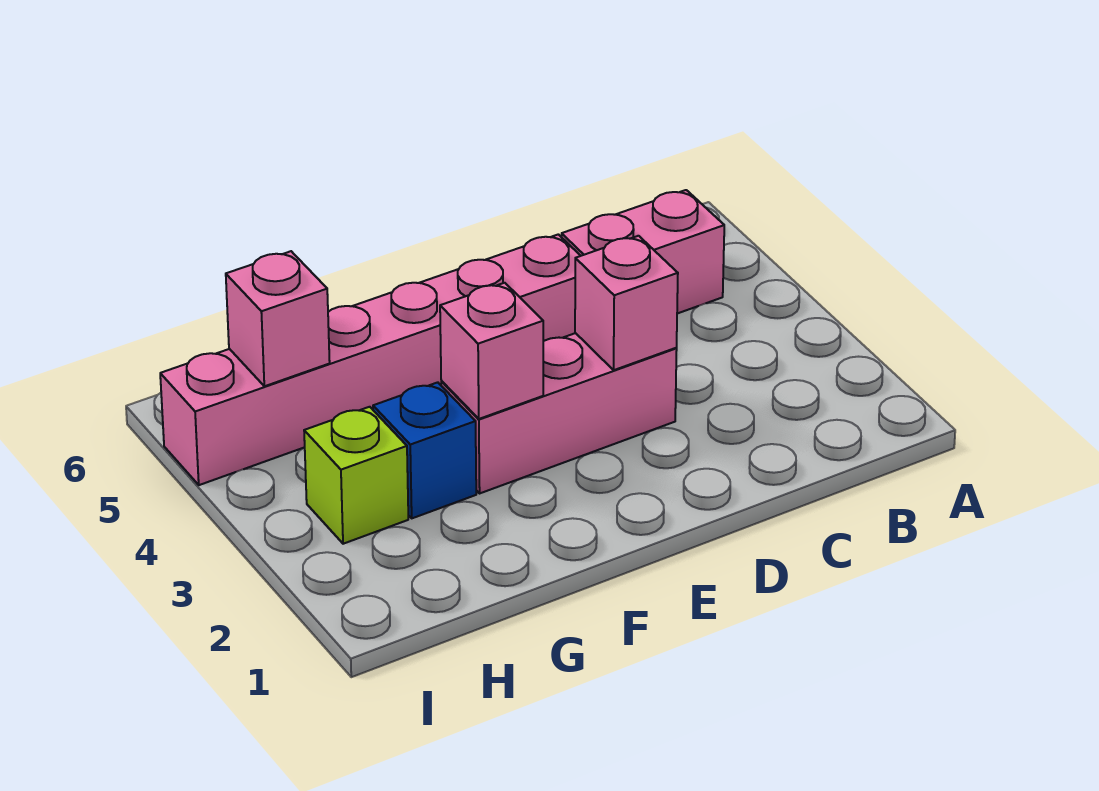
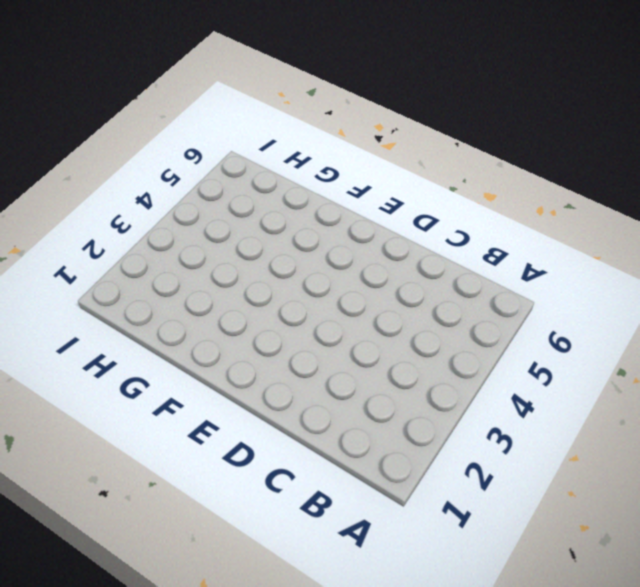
none -> pink 1x2 brick [562,190,724,314]
none -> pink 1x3 brick [441,333,677,493]

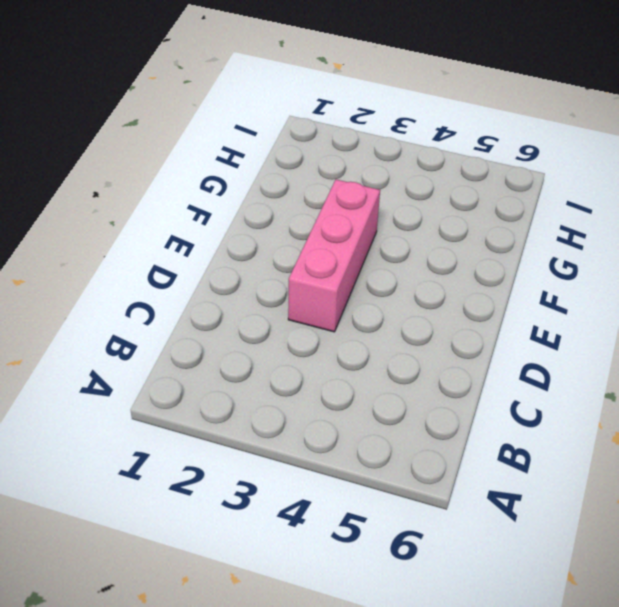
none -> pink 1x2 brick [562,190,724,314]
none -> pink 1x6 brick [160,234,580,485]

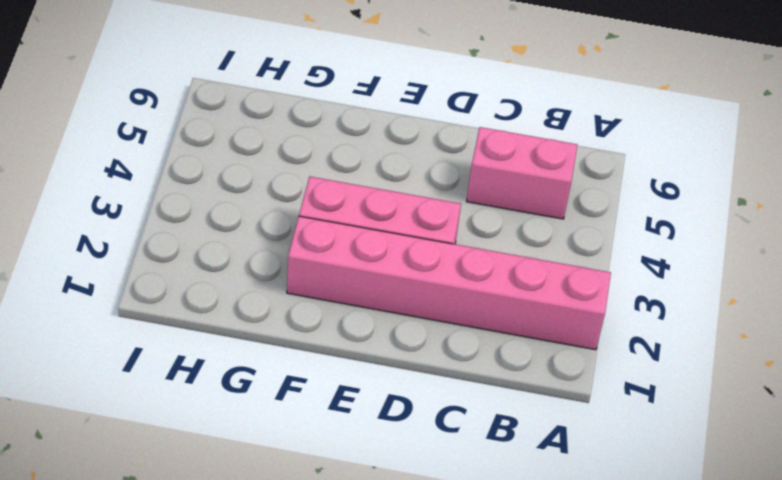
pink 1x6 brick [287,216,611,350] -> pink 1x6 brick moved to [160,234,580,485]
none -> blue 1x1 brick [373,382,476,518]
none -> lime 1x1 brick [304,407,408,544]

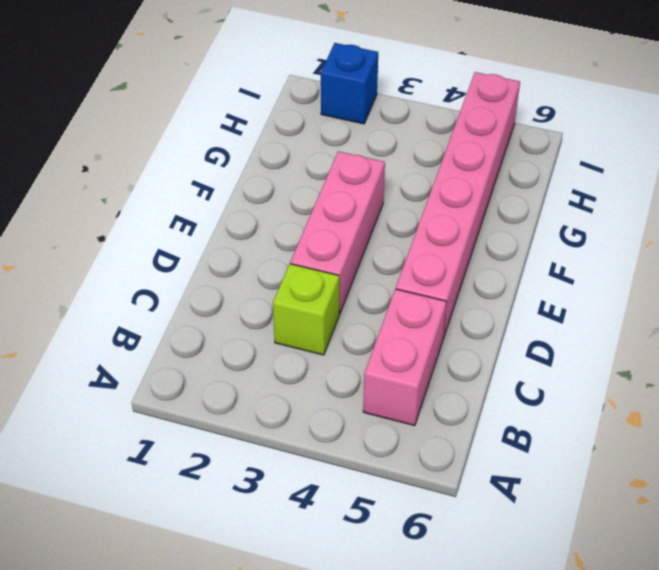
lime 1x1 brick [273,264,339,355] -> lime 1x1 brick moved to [304,407,408,544]
blue 1x1 brick [321,43,378,124] -> blue 1x1 brick moved to [373,382,476,518]
none -> pink 1x1 brick [575,236,678,370]
none -> pink 1x1 brick [440,283,543,419]

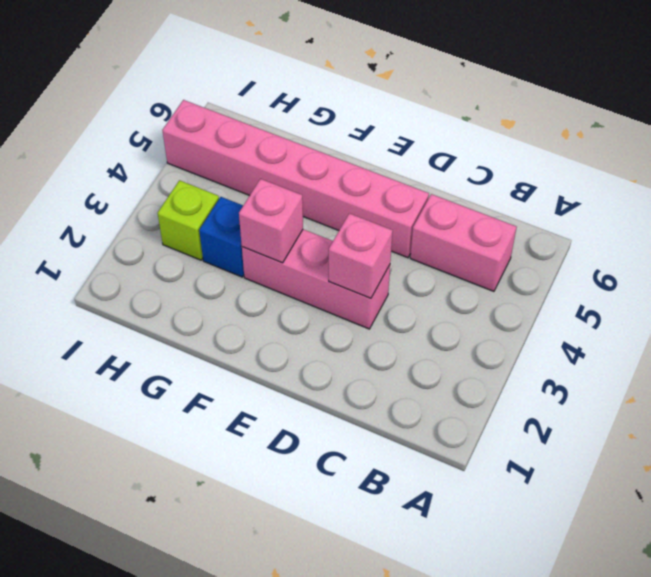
none -> pink 1x1 brick [226,251,330,386]

